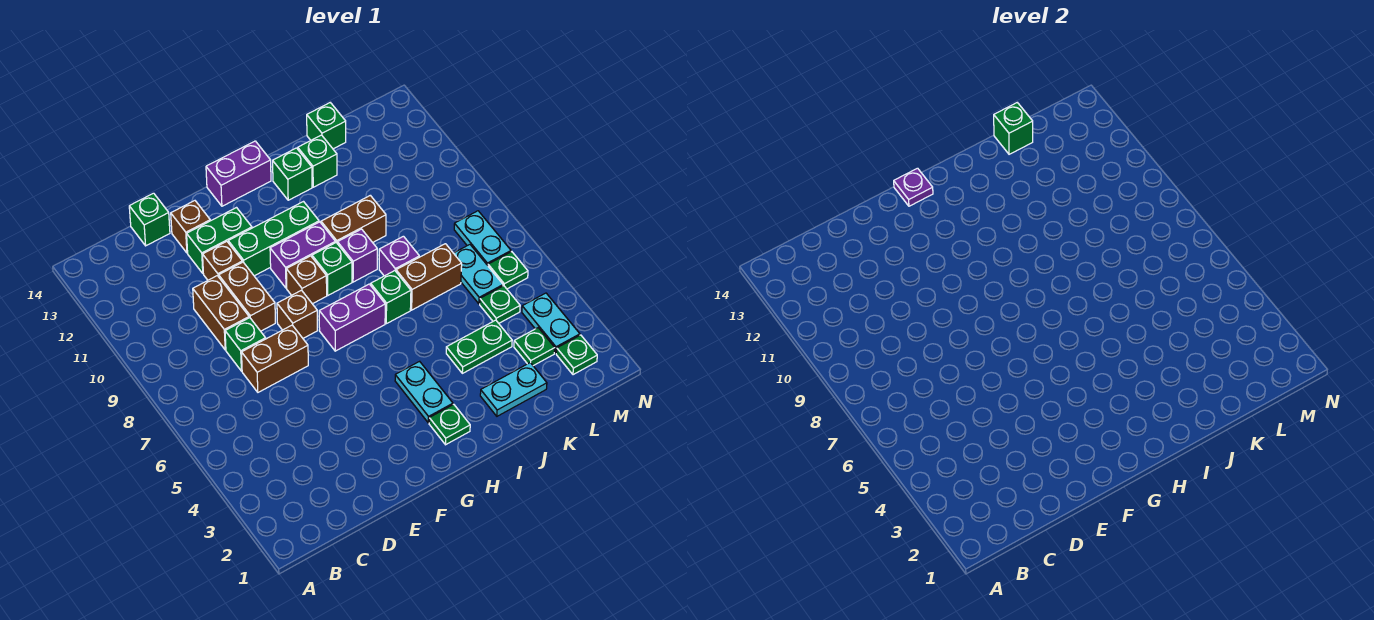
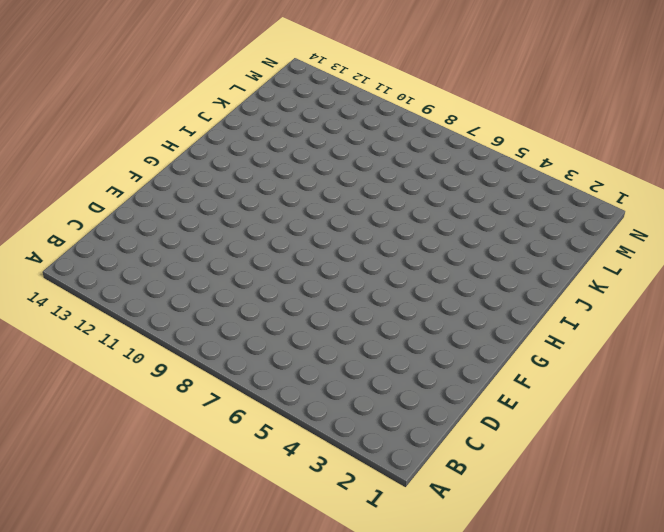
none -> brown 1x2 brick [242,325,308,392]
none -> green 1x1 brick [225,318,266,371]
none -> brown 1x2 brick [193,276,249,350]
none -> green 1x1 brick [129,193,170,246]

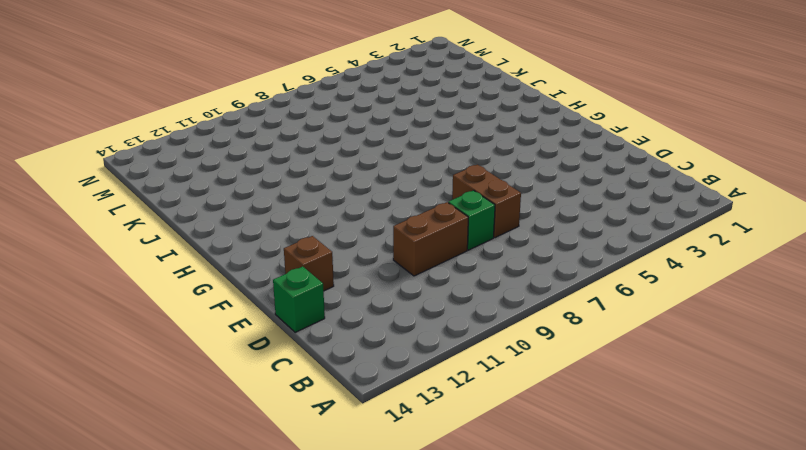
none -> brown 1x2 brick [219,262,275,331]
none -> brown 1x1 brick [203,242,242,280]
none -> green 1x2 brick [187,208,252,273]
none -> brown 1x1 brick [277,290,318,338]

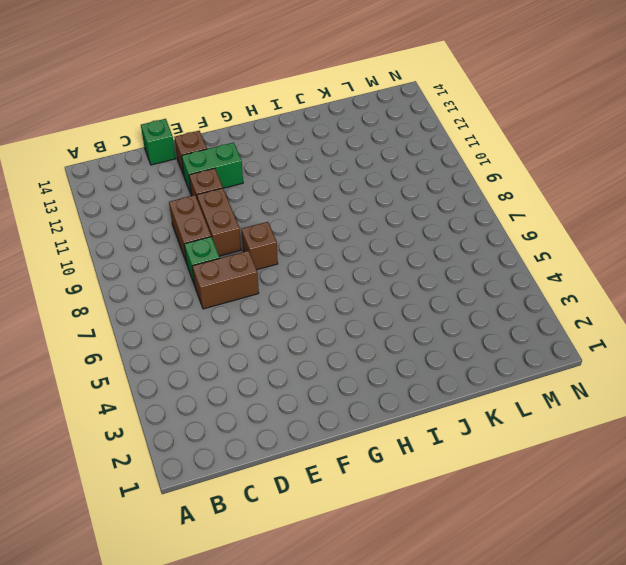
none -> green 1x3 brick [228,202,319,276]
none -> purple 1x2 brick [319,284,385,351]
none -> brown 1x1 brick [286,256,327,304]
none -> purple 1x2 brick [270,222,335,288]

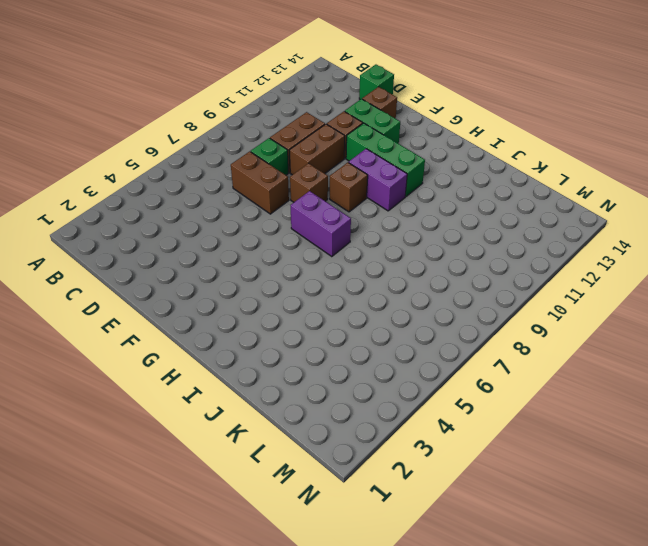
none -> purple 1x2 brick [206,141,271,206]
none -> green 1x1 plate [429,404,470,445]
none -> cyan 1x2 plate [395,361,453,423]
none -> green 1x1 brick [312,243,352,295]

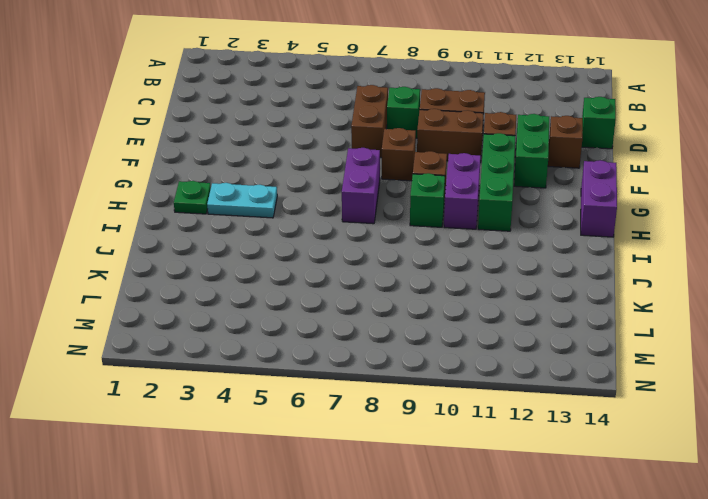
none -> green 1x1 brick [371,271,411,324]
none -> purple 1x1 brick [337,229,377,282]
none -> brown 1x2 brick [321,195,386,243]
none -> green 1x1 brick [273,148,312,200]

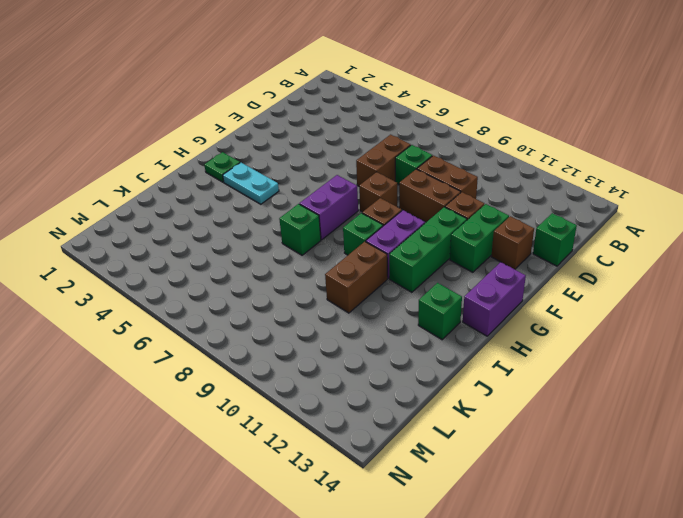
none -> purple 1x1 brick [337,229,377,282]
none -> cyan 1x2 plate [480,363,547,416]
none -> green 1x2 plate [446,320,512,373]
none -> brown 1x2 brick [396,244,462,310]

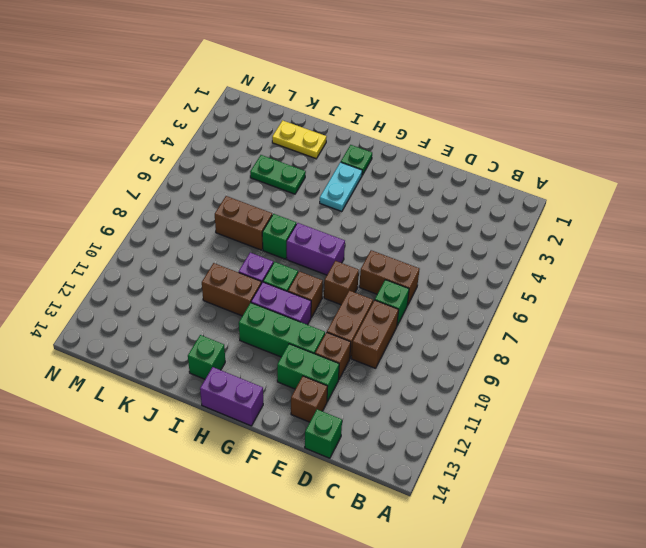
yellow 1x2 plate [272,120,327,159] -> cyan 1x2 plate [480,363,547,416]
none -> purple 1x1 brick [379,236,419,276]
none -> green 1x1 brick [298,135,337,187]
none -> green 1x1 brick [307,103,346,149]
none -> green 1x1 plate [514,328,555,366]

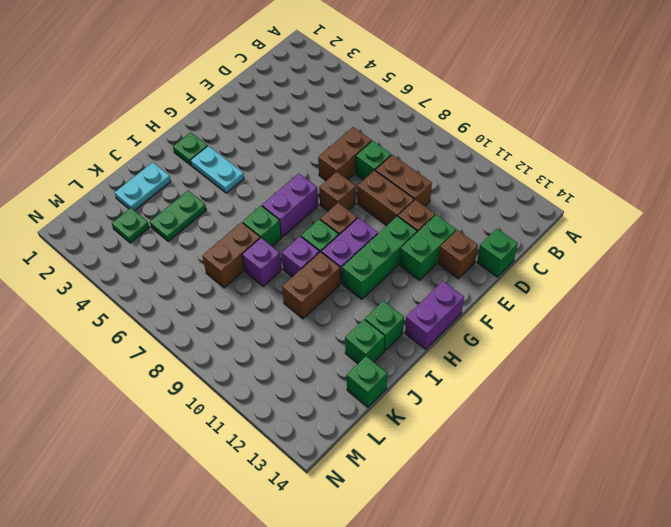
none -> green 1x1 plate [480,286,520,323]
none -> cyan 1x2 plate [454,245,503,304]
none -> green 1x1 plate [556,335,597,375]
none -> cyan 1x2 plate [522,293,580,353]

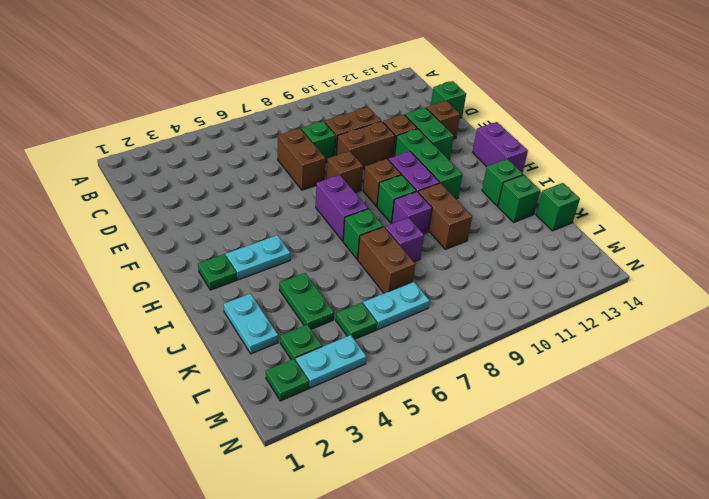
none -> green 1x1 plate [488,252,528,289]
none -> cyan 1x2 plate [454,211,511,265]
none -> purple 1x1 plate [894,168,933,206]
none -> green 1x1 brick [994,103,1033,154]

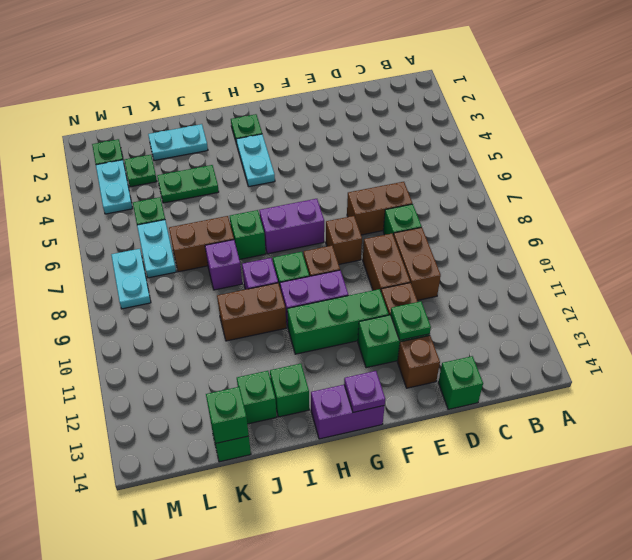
green 1x1 plate [391,301,431,340] -> green 1x1 plate moved to [488,252,528,289]

